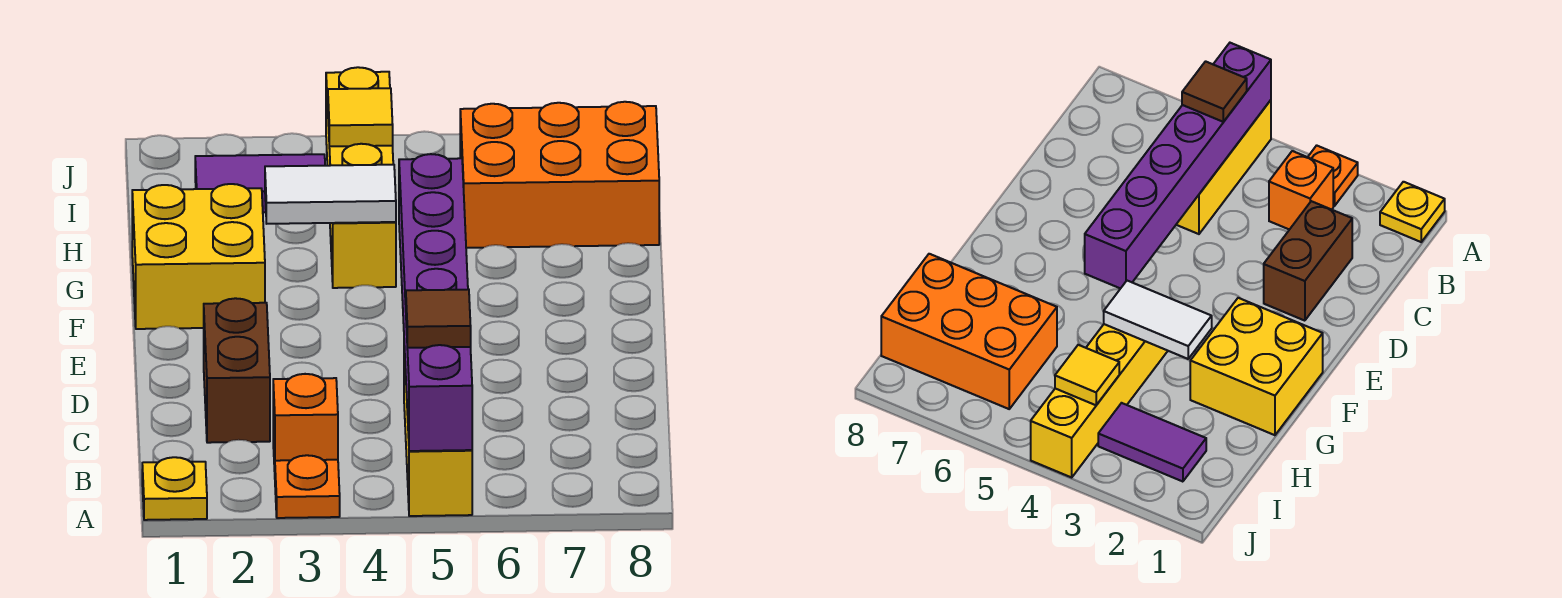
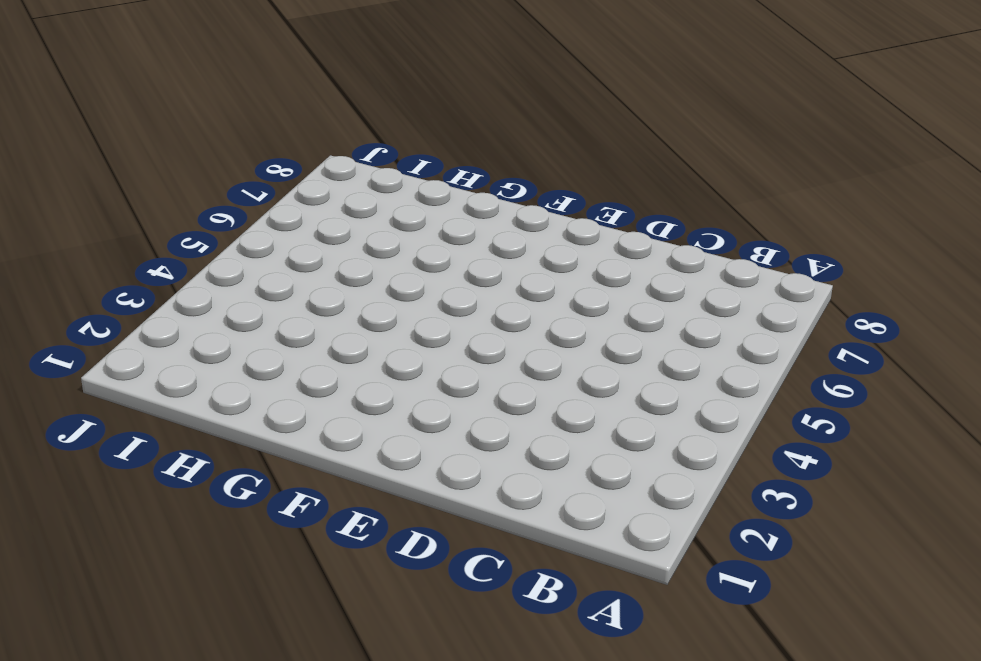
none -> yellow 1x1 plate [142,457,207,520]
none -> orange 1x1 plate [275,455,340,518]
none -> yellow 1x3 brick [404,346,472,516]

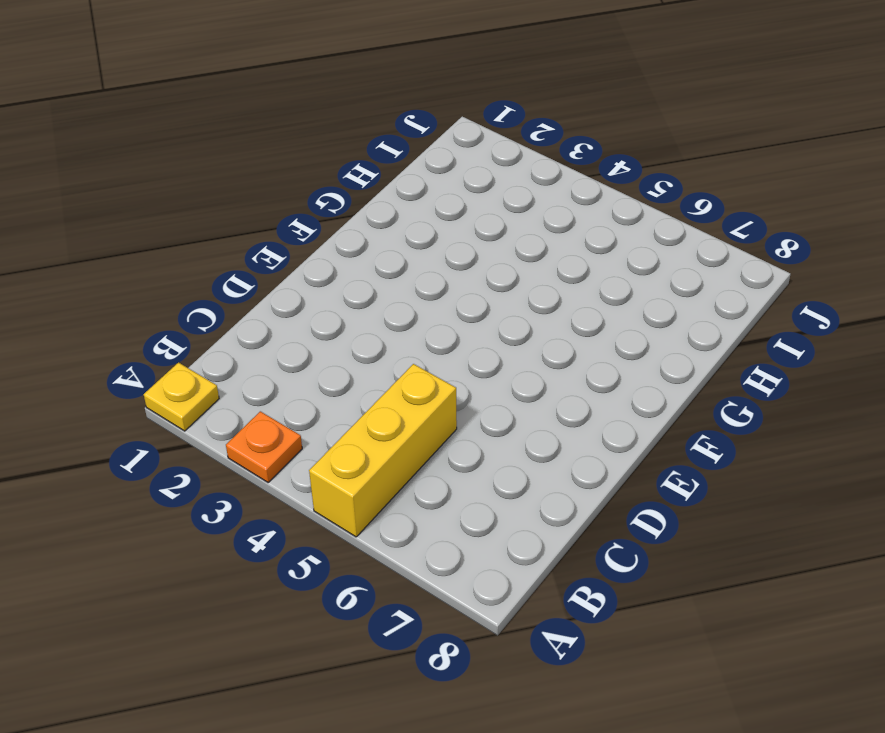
none -> orange 1x1 brick [273,374,338,471]
none -> brown 1x2 brick [204,298,270,443]
none -> yellow 2x2 brick [132,184,265,329]

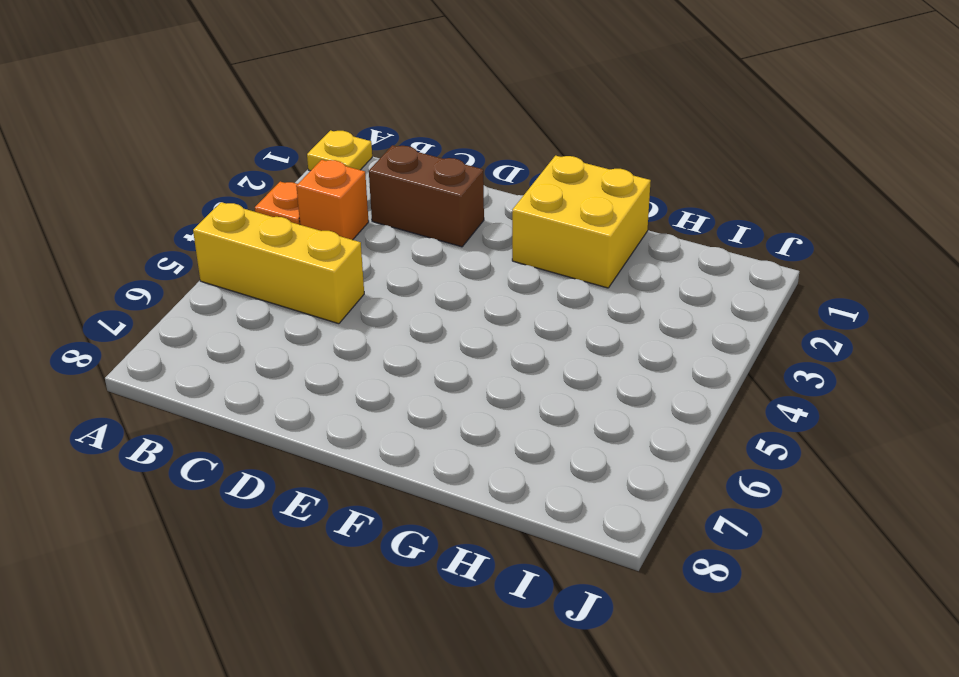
none -> yellow 1x4 brick [326,67,396,288]
none -> orange 2x3 brick [460,102,659,248]
none -> purple 1x2 tile [195,154,325,213]

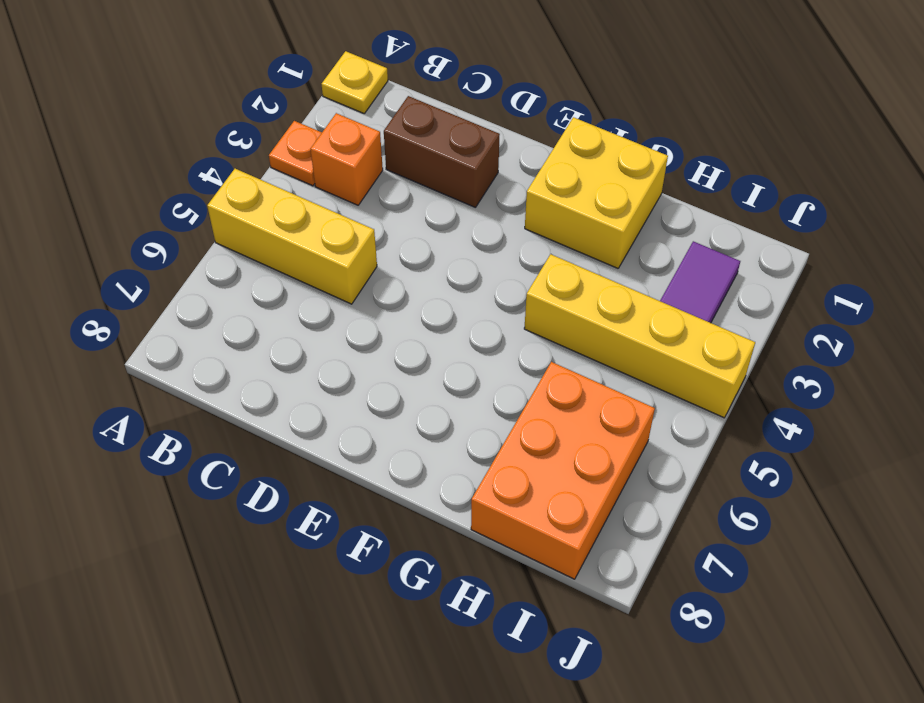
none -> purple 1x6 brick [399,154,472,451]
none -> white 1x2 tile [265,165,396,224]
none -> yellow 1x1 tile [328,88,393,147]

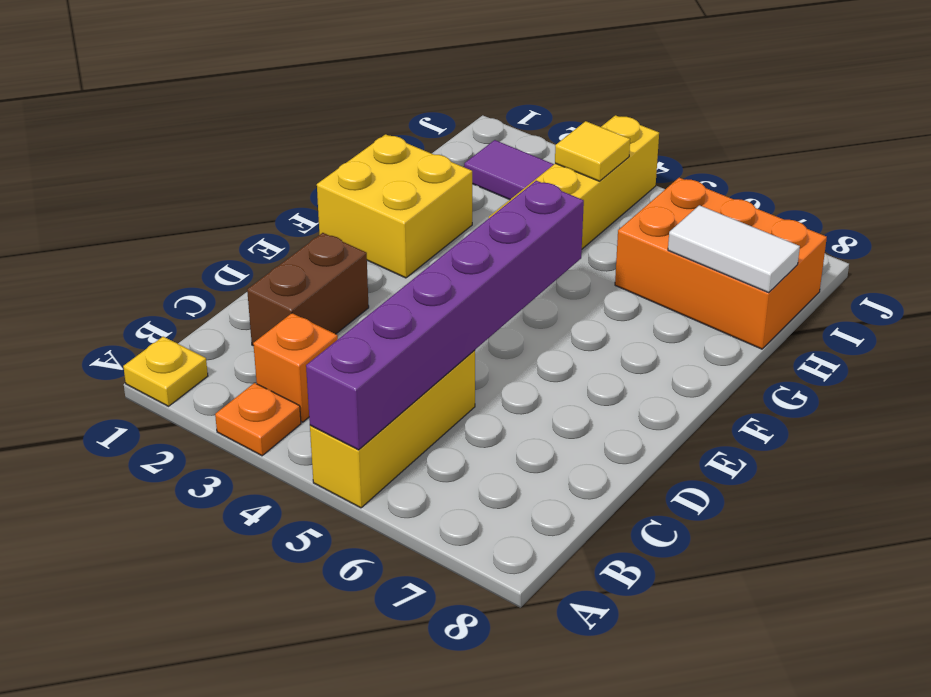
white 1x2 tile [668,205,800,293] -> white 1x2 tile moved to [265,165,396,224]
none -> brown 1x1 tile [406,289,471,348]

